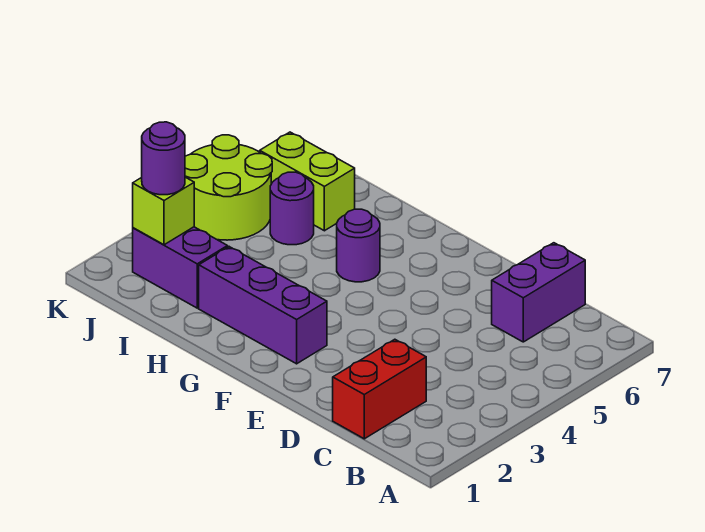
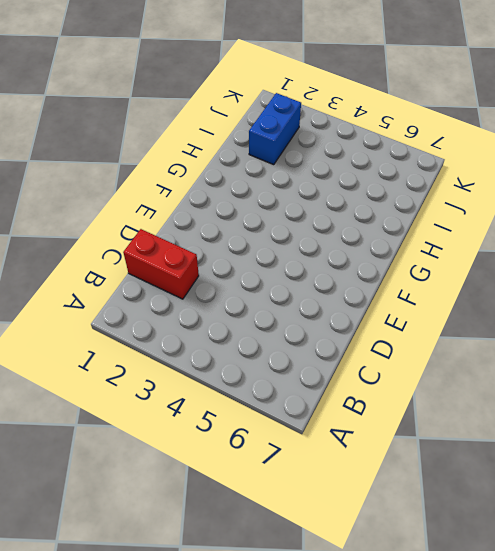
blue 1x2 brick [249,93,301,165] -> purple 1x2 brick [133,227,228,308]
none -> purple 1x2 brick [492,243,585,342]
none -> purple 1x3 brick [199,247,327,364]

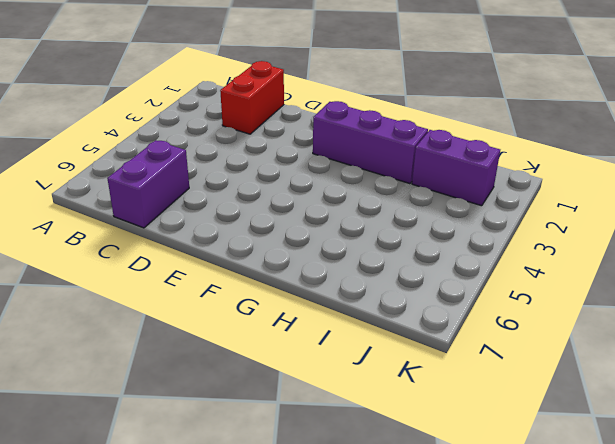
none -> purple 1x1 round brick [337,209,380,282]
none -> purple 1x1 round brick [270,172,314,245]

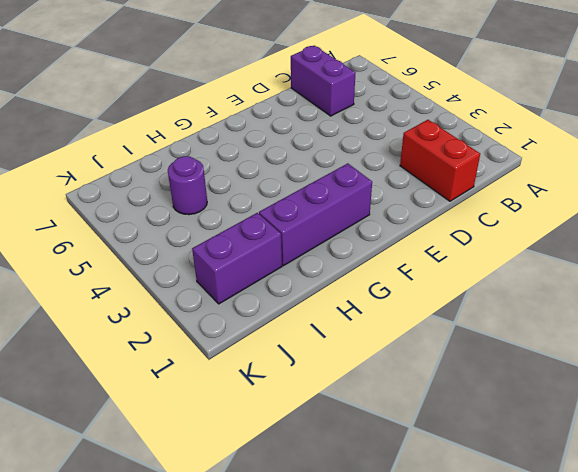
none -> purple 1x1 round brick [337,209,380,282]
none -> lime 1x2 brick [260,132,355,231]

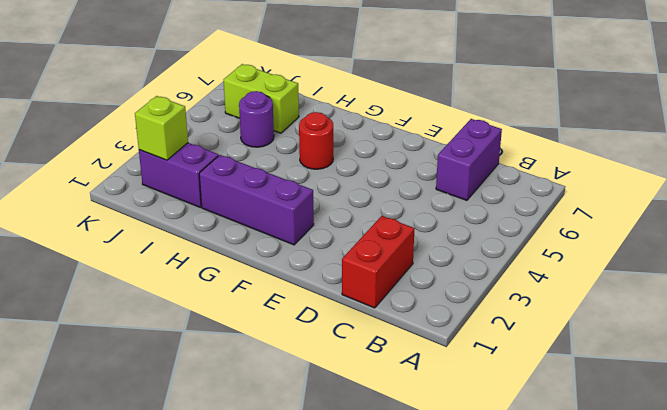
red 1x1 round brick [299,112,333,169] -> purple 1x1 round brick [337,209,380,282]
none -> lime 2x2 round brick [185,135,272,240]
none -> purple 1x1 round brick [142,122,185,195]

